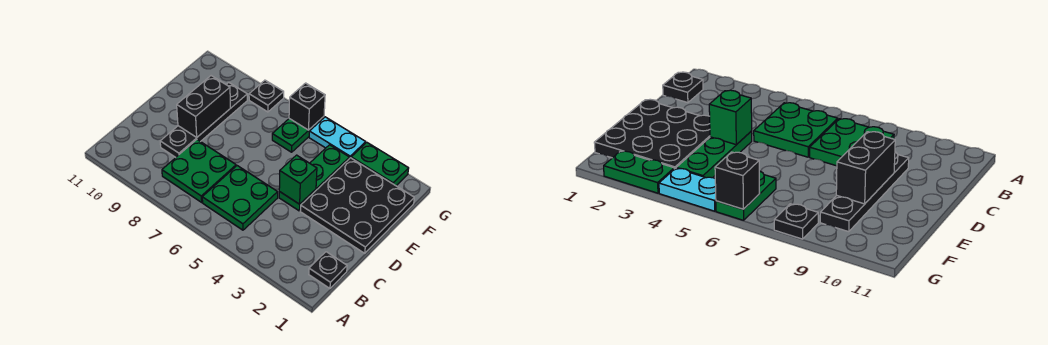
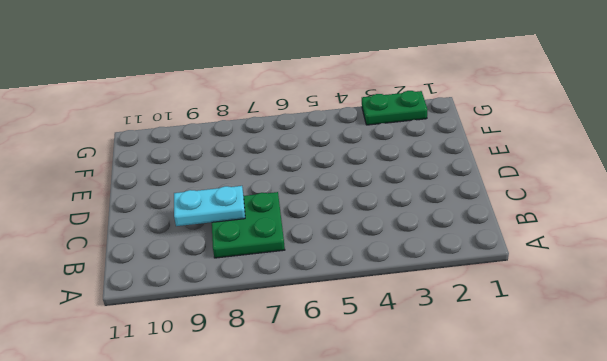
cyan 1x2 plate [174,186,245,226] -> cyan 1x2 plate moved to [309,117,366,159]
none -> black 1x1 plate [309,252,347,288]
none -> green 2x2 plate [202,166,278,230]
none -> black 1x4 plate [160,83,247,158]

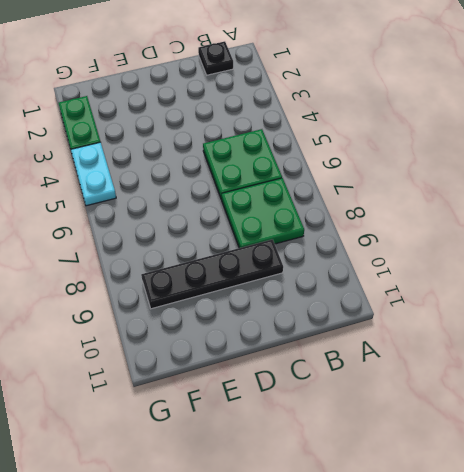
none -> black 3x3 plate [300,158,414,253]
none -> green 1x3 plate [279,145,349,211]
none -> green 1x2 plate [272,117,324,152]

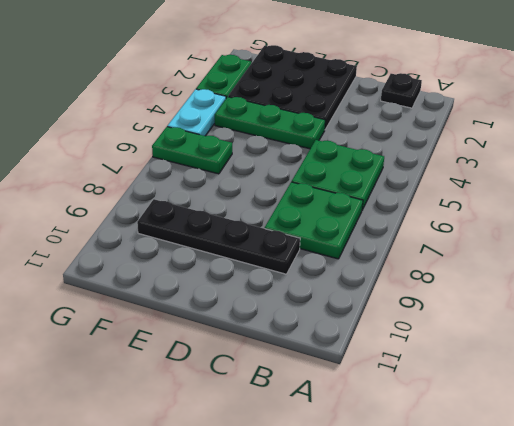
none -> black 1x1 plate [249,80,284,112]
none -> green 1x1 brick [279,155,317,204]
none -> black 1x2 brick [177,76,230,138]

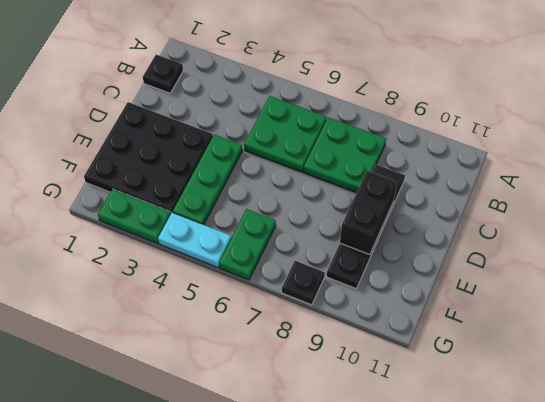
none -> green 1x1 brick [279,155,317,204]
none -> black 1x1 brick [289,83,325,130]

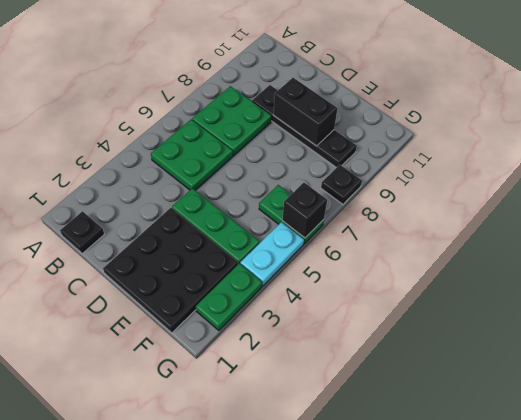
none -> green 1x1 brick [279,155,317,204]

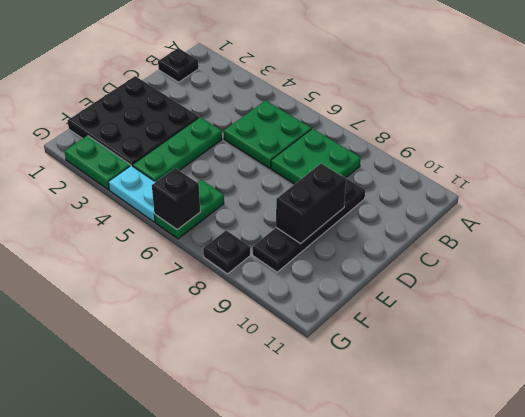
none -> green 1x1 brick [279,155,317,204]

